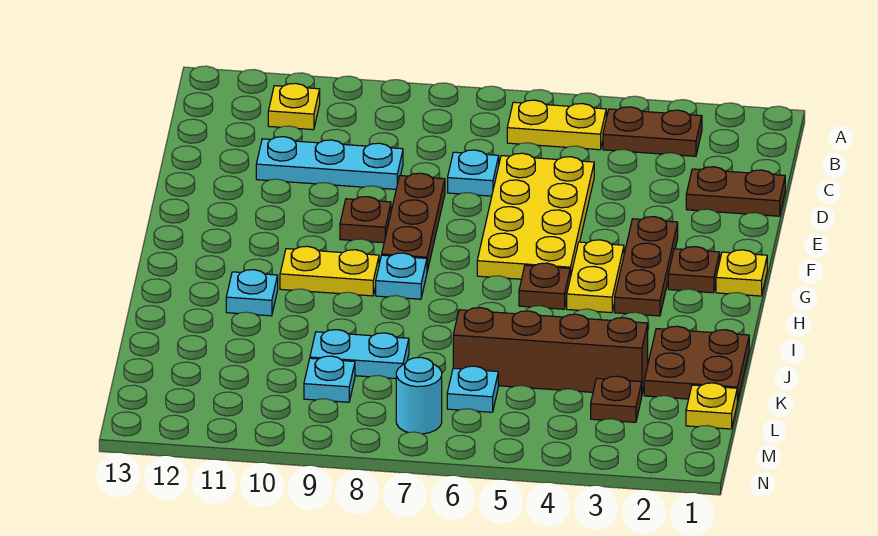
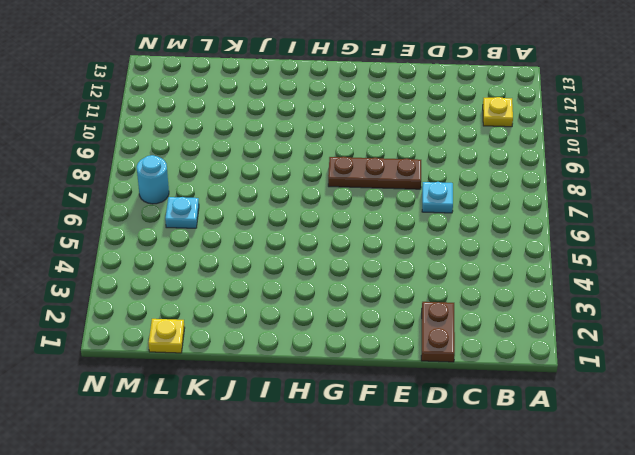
none -> brown 1x2 plate [603,107,702,156]
none -> yellow 1x2 plate [507,100,606,150]
none -> yellow 2x4 plate [477,153,594,279]

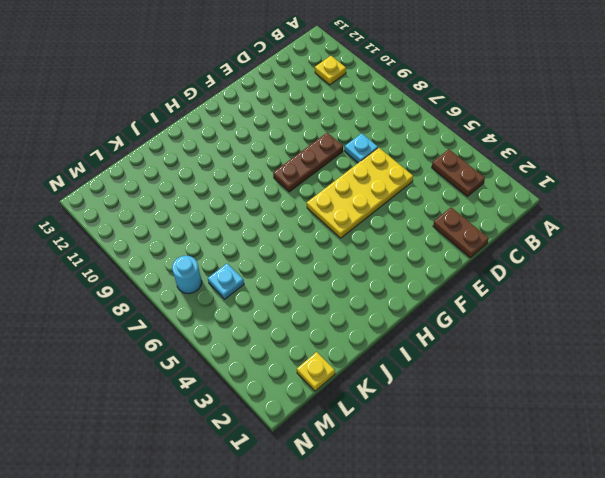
none -> yellow 1x2 plate [507,100,606,150]
none -> cyan 1x3 plate [256,137,403,189]
none -> brown 1x3 plate [615,217,678,316]

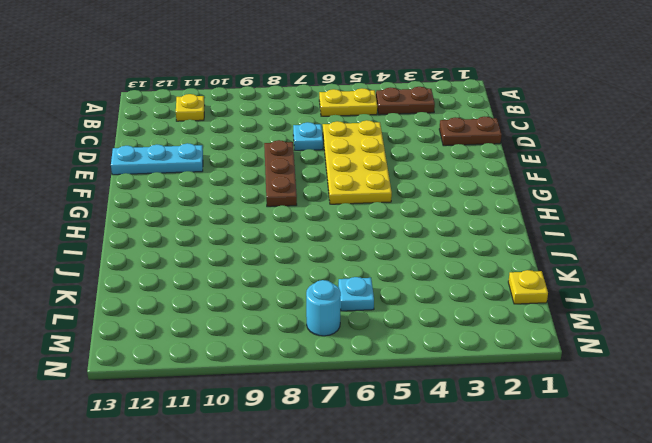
cyan 1x3 plate [111,143,203,175] -> cyan 1x3 plate moved to [256,137,403,189]
none -> brown 1x3 plate [615,217,678,316]
none -> brown 1x1 plate [340,197,391,243]
none -> yellow 1x1 plate [716,250,767,296]

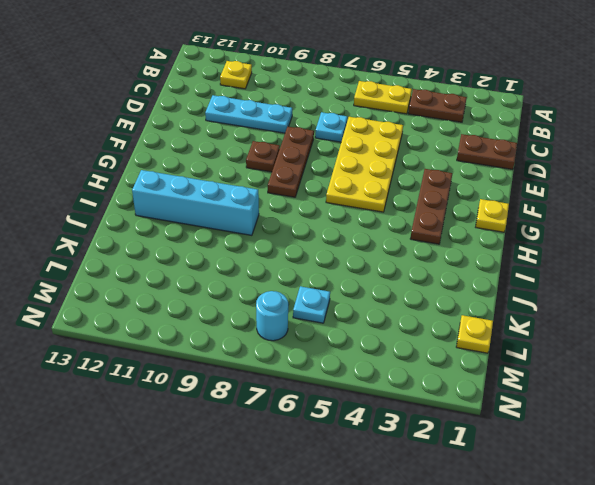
cyan 1x4 brick [132,170,259,235] -> cyan 1x1 plate [226,270,278,316]
none -> brown 1x1 plate [668,247,720,293]
none -> yellow 1x2 plate [567,240,624,313]
none -> brown 1x1 plate [519,263,570,309]

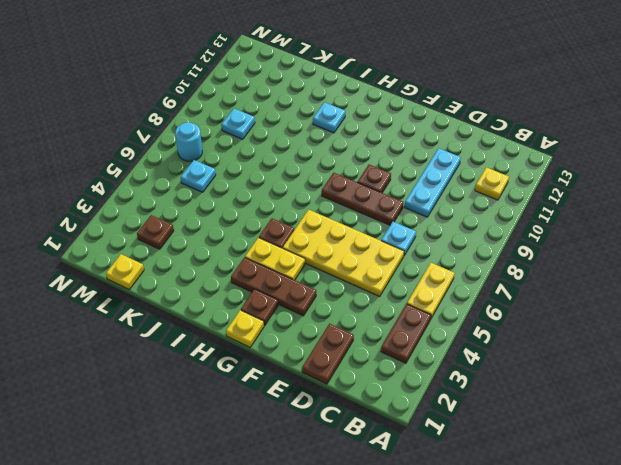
none -> cyan 1x1 plate [376,253,427,299]
none -> yellow 1x2 plate [280,246,379,296]
none -> brown 2x2 plate [644,326,749,402]

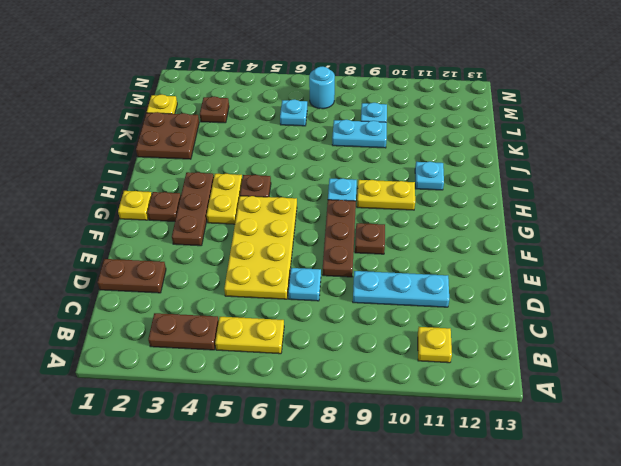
none -> brown 1x4 brick [453,308,648,394]

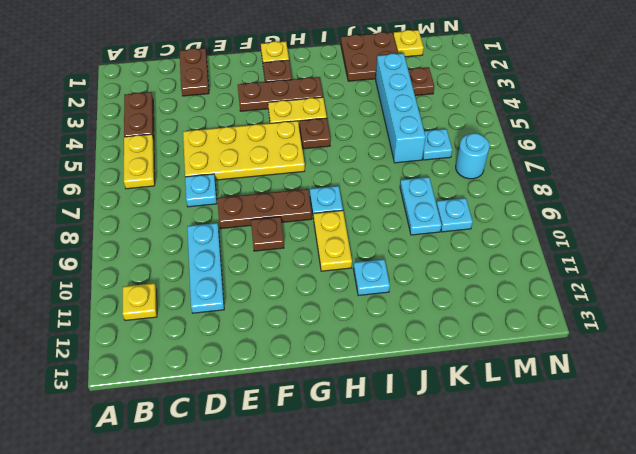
cyan 1x4 brick [375,53,426,163] -> brown 1x4 brick [453,308,648,394]

